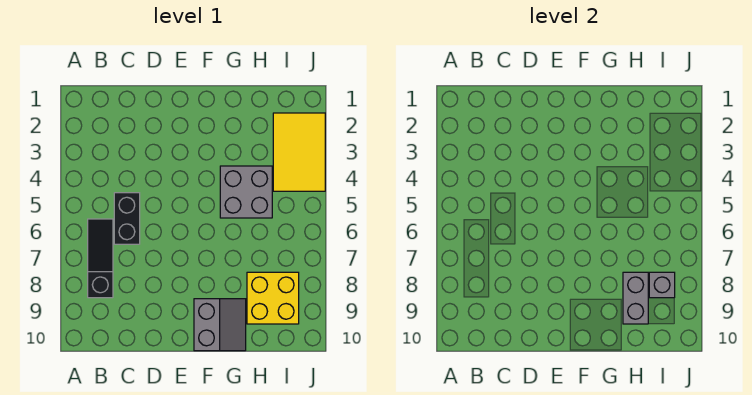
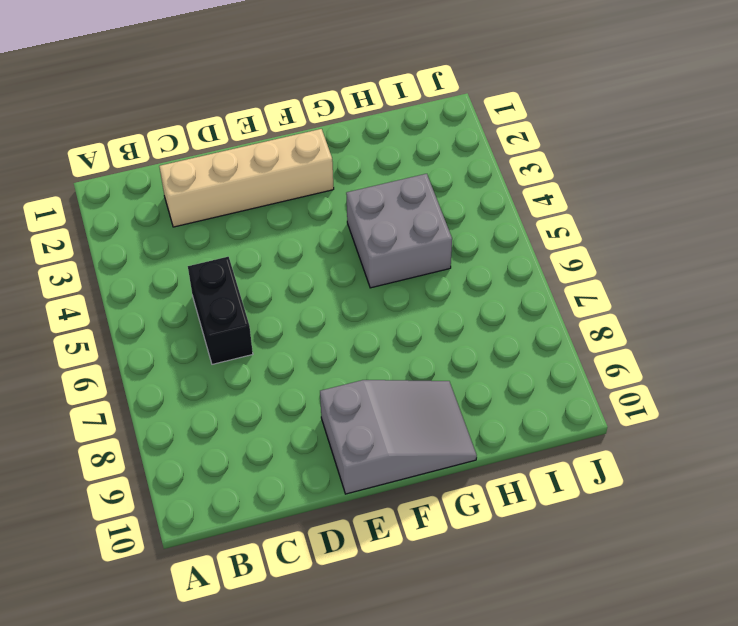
tan 1x4 brick [159,129,334,227] -> none
grey 2x3 slope [320,380,477,494] -> grey 2x2 slope [194,299,246,351]
none -> black 1x3 slope [88,219,113,298]
none -> yellow 2x2 brick [247,272,299,324]

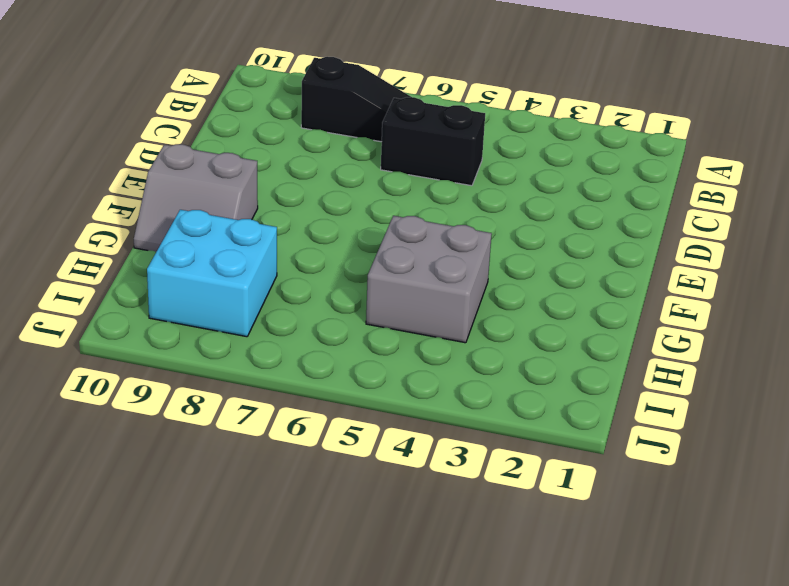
cyan 2x2 brick [147,210,277,337] -> yellow 2x2 brick [247,272,299,324]
none -> yellow 2x3 tile [273,113,325,191]
none -> grey 1x2 brick [623,272,648,324]

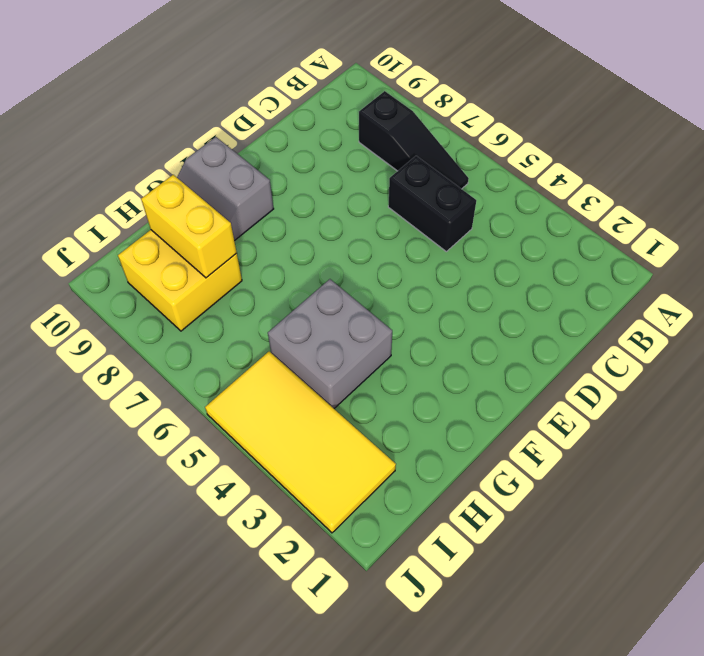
yellow 1x2 brick [141,175,237,278] -> grey 1x2 brick [623,272,648,324]
yellow 2x4 tile [205,352,396,533] -> yellow 2x3 tile [273,113,325,191]
none -> grey 1x1 brick [649,272,675,298]

